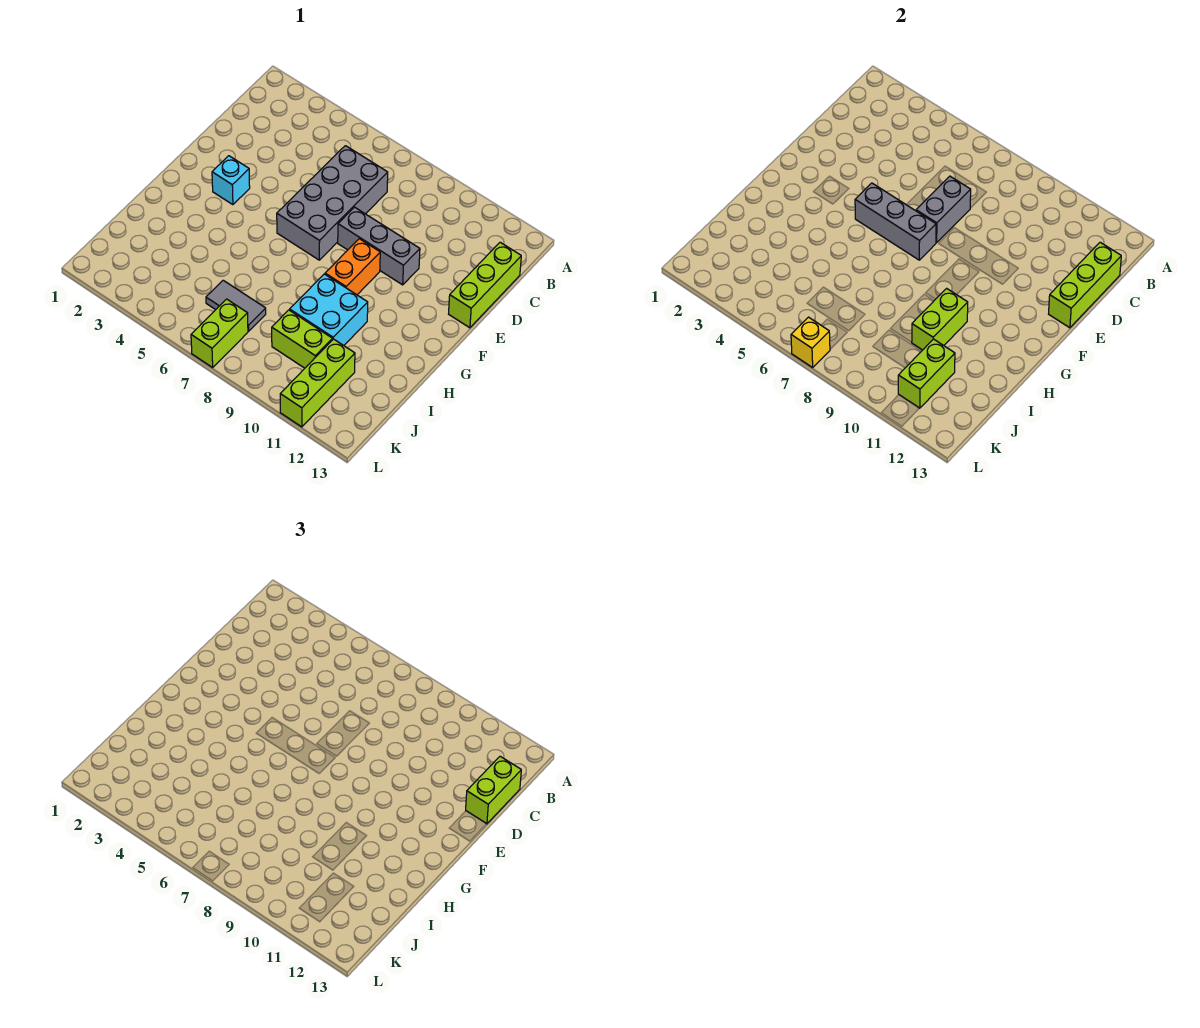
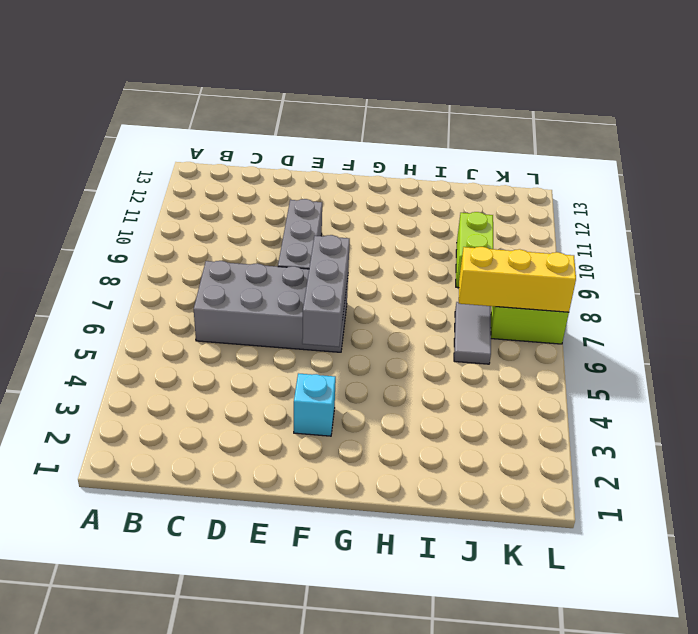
yellow 1x3 brick [459,247,576,312] -> yellow 1x1 brick [791,317,830,367]
none -> lime 1x3 brick [449,242,521,328]
none -> orange 1x2 brick [325,239,380,295]
none -> cyan 2x2 brick [290,274,368,345]

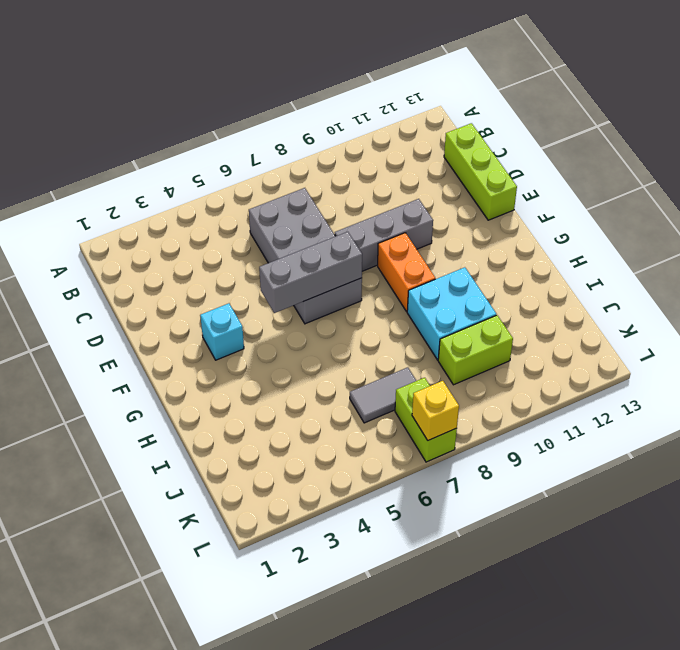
none -> lime 1x3 brick [280,339,355,427]
none -> lime 1x3 brick [1049,242,1121,328]
none -> grey 1x2 brick [916,176,971,243]

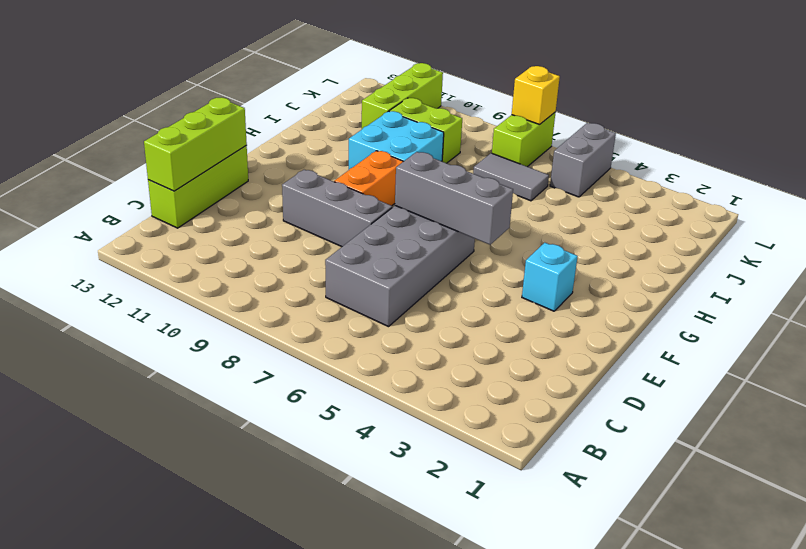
grey 1x2 brick [550,123,616,197] -> grey 1x2 brick moved to [916,176,971,243]
none -> lime 1x2 brick [912,288,968,350]
none -> lime 1x2 brick [898,339,955,408]
none -> lime 1x2 brick [466,756,521,824]

